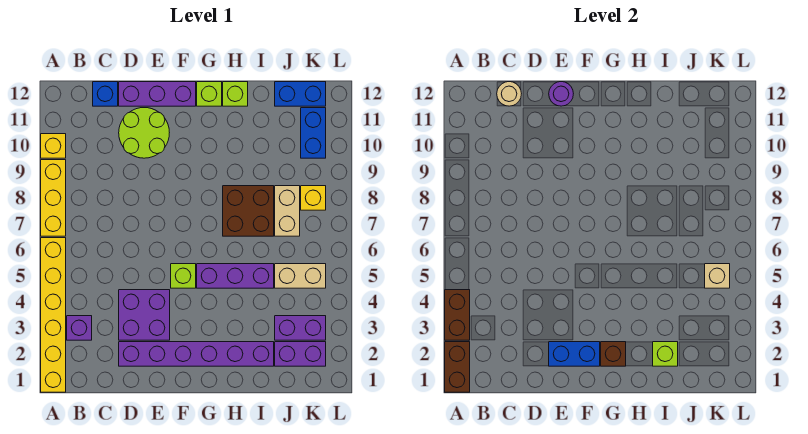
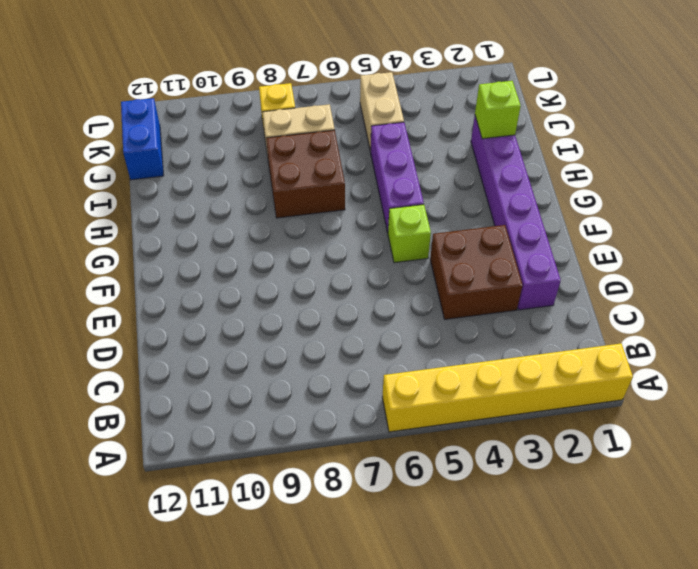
brown 2x2 brick [430,225,523,319] -> purple 2x2 brick [119,290,170,340]
none -> yellow 1x3 brick [41,160,66,236]
none -> yellow 1x1 brick [41,134,66,158]
none -> purple 1x1 brick [67,316,92,340]

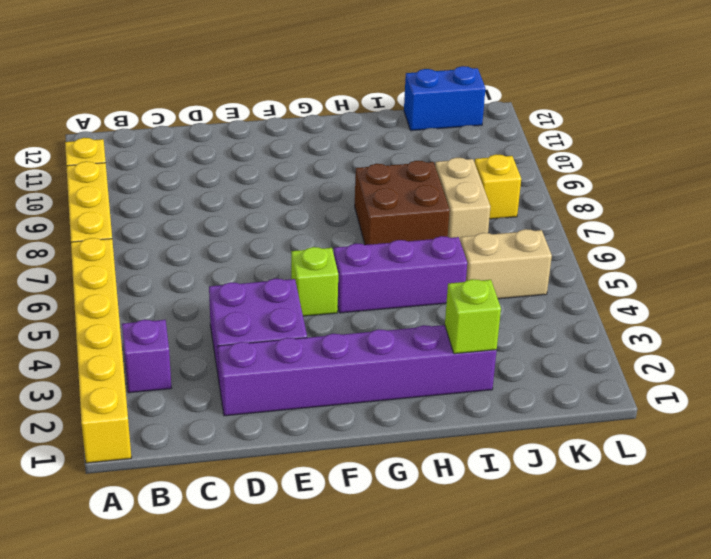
none -> blue 1x1 brick [93,82,118,106]
none -> lime 2x2 round brick [119,108,169,158]
none -> purple 1x3 brick [119,82,196,106]

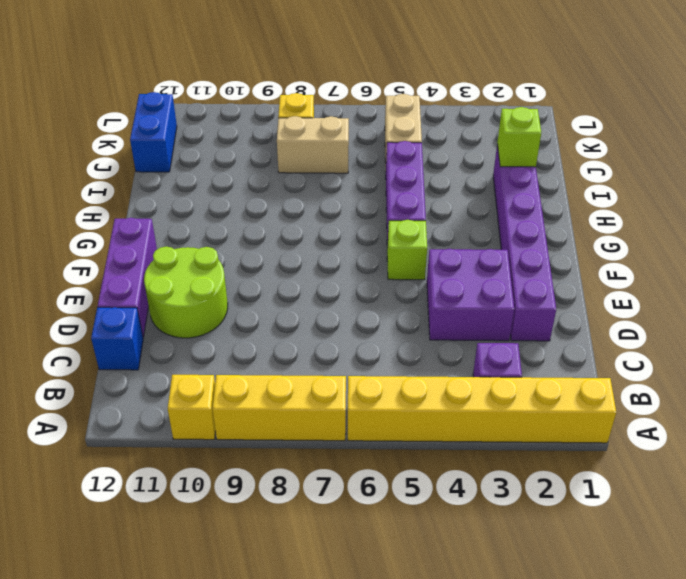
none -> lime 1x1 brick [197,82,222,106]
none -> brown 2x2 brick [223,186,274,236]
none -> lime 1x1 brick [223,82,248,106]

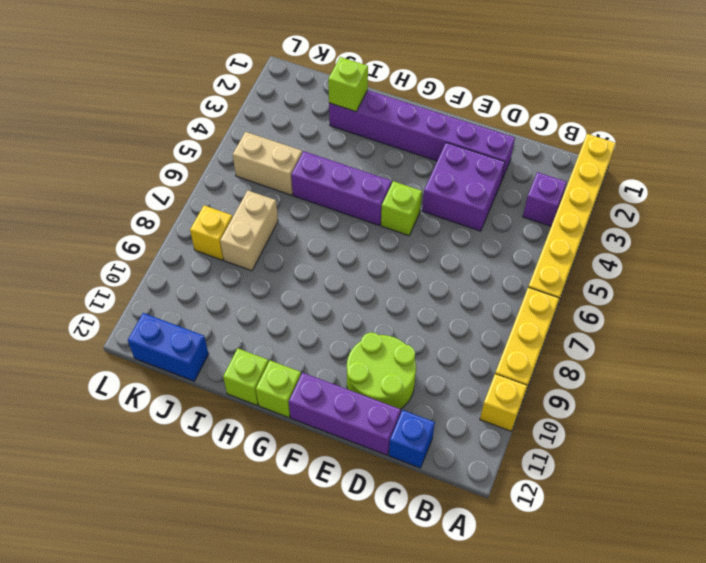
none -> brown 2x2 brick [223,186,274,236]
none -> purple 1x2 brick [275,342,326,366]
none -> purple 1x2 brick [275,316,326,340]

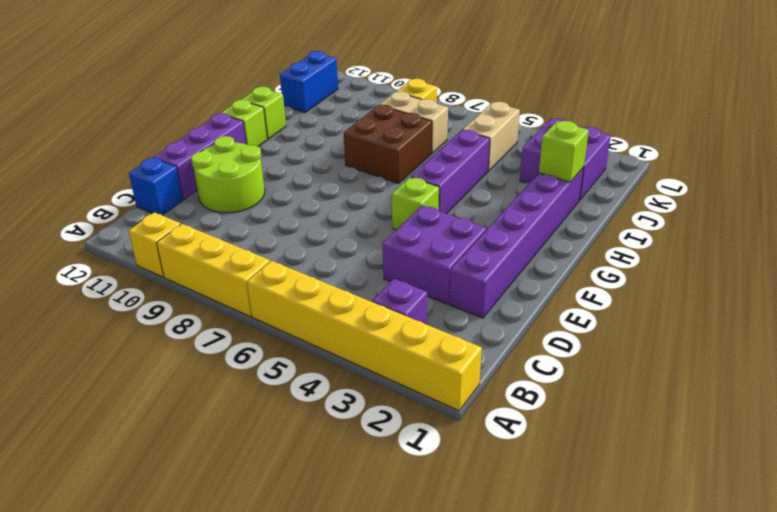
none -> blue 1x2 brick [301,108,326,158]
none -> brown 1x2 brick [445,342,470,392]
none -> brown 1x2 brick [445,290,470,340]

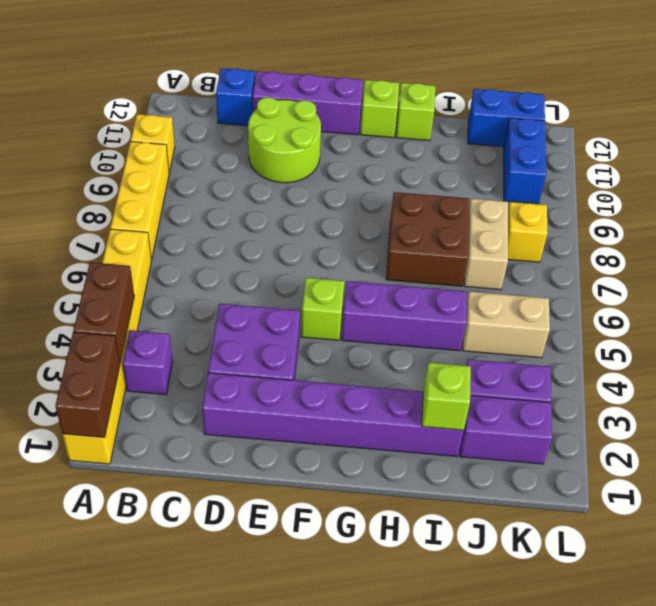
none -> tan 1x1 round brick [497,82,521,106]
none -> blue 1x2 brick [549,342,600,366]
none -> purple 1x1 round brick [549,82,573,106]

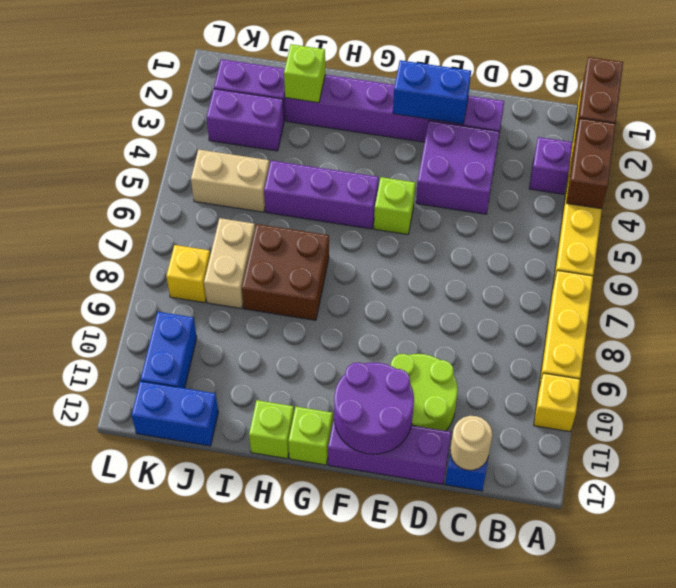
purple 2x2 round brick [334,362,414,454] -> purple 1x1 round brick [549,82,573,106]
none -> brown 1x1 brick [601,342,626,366]
none -> tan 1x1 brick [705,264,730,288]

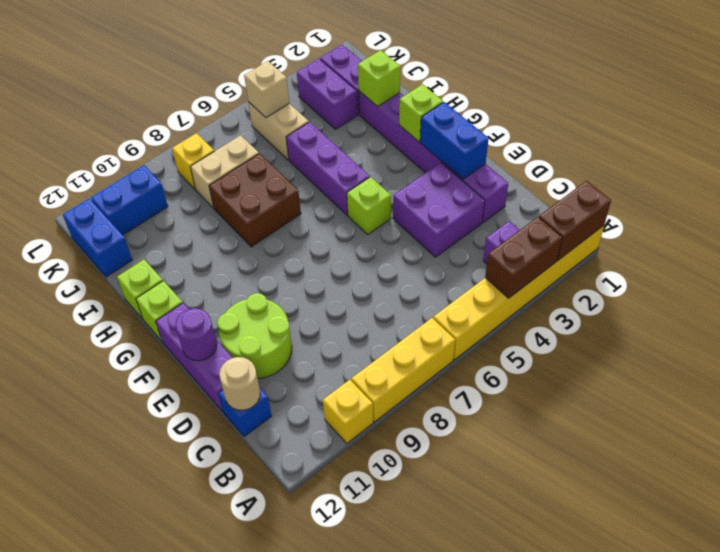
lime 1x1 brick [399,84,443,142] -> brown 1x1 brick [601,342,626,366]

